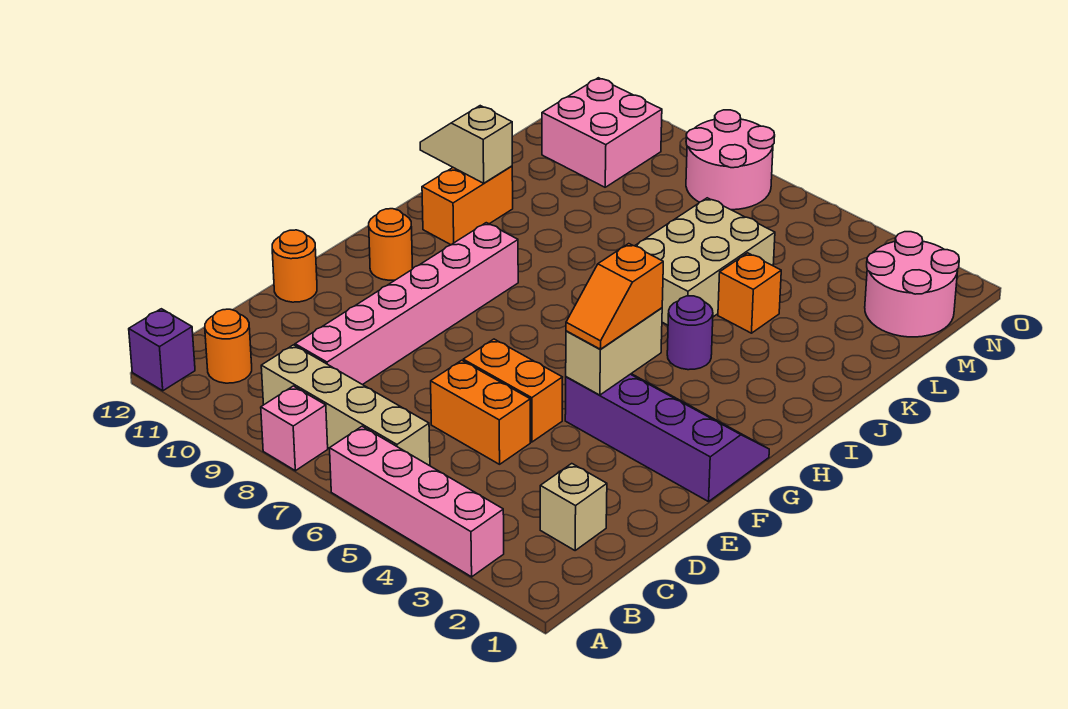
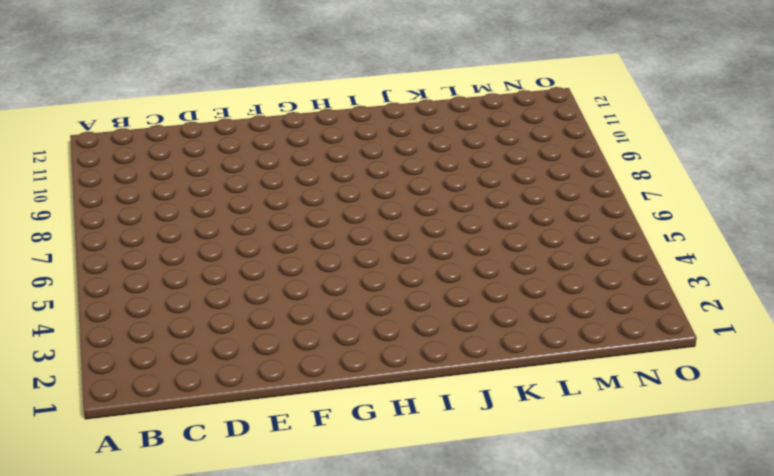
none -> pink 1x4 brick [330,426,504,577]
none -> pink 1x1 brick [261,386,328,471]
none -> purple 1x1 brick [129,309,195,391]

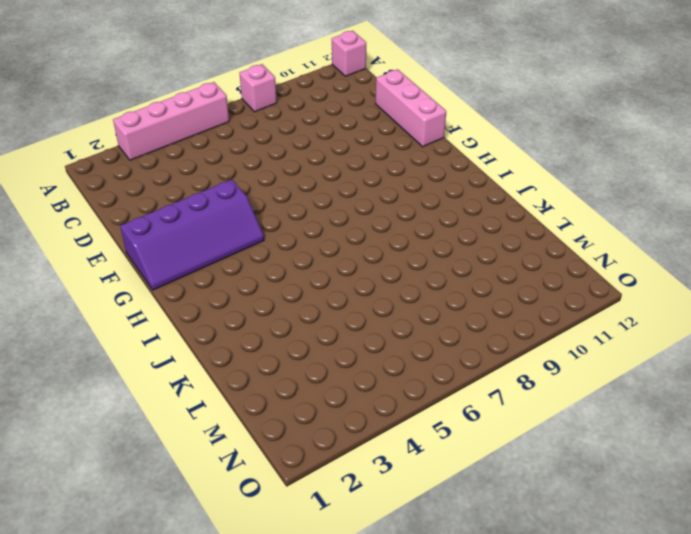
pink 1x1 brick [332,31,366,76] -> purple 1x1 brick [129,309,195,391]
pink 1x3 brick [376,69,446,147] -> orange 1x1 round brick [272,230,317,302]
none -> tan 1x4 brick [261,345,430,466]
none -> orange 1x1 round brick [205,309,252,383]
none -> tan 1x1 brick [540,464,607,550]

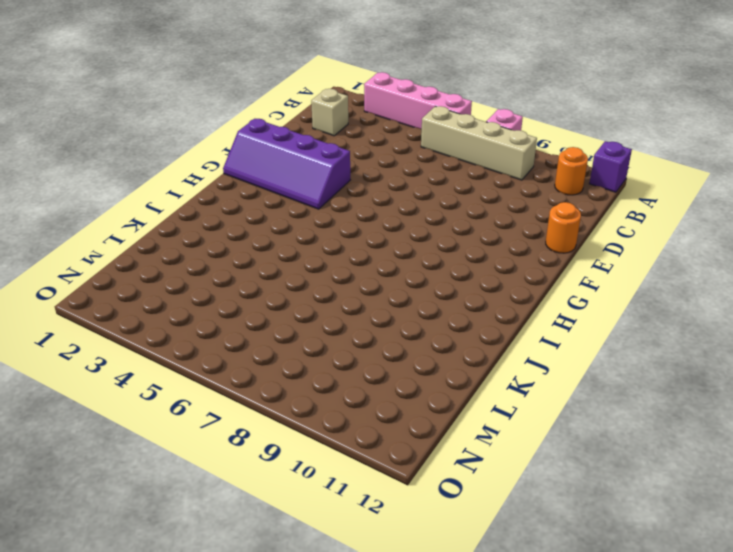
none -> pink 1x6 brick [295,223,518,385]
none -> orange 1x2 brick [431,360,530,464]
none -> orange 1x2 brick [463,339,562,442]

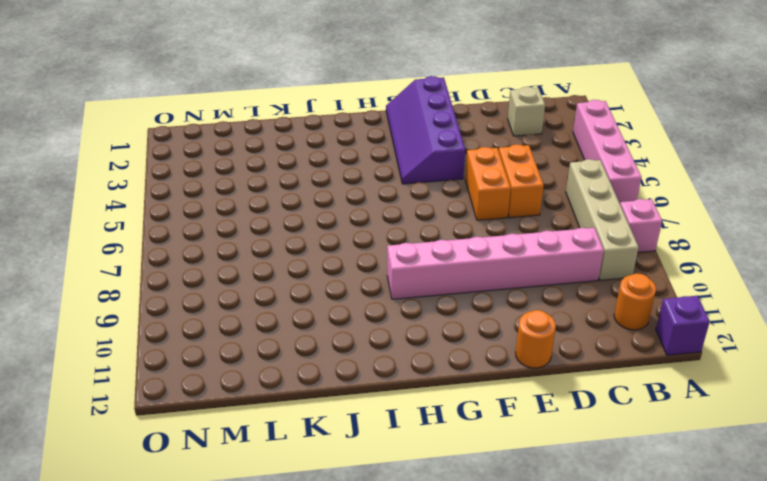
none -> orange 1x1 round brick [369,209,413,280]
none -> purple 1x1 round brick [667,296,713,370]
none -> orange 1x2 brick [422,166,513,245]

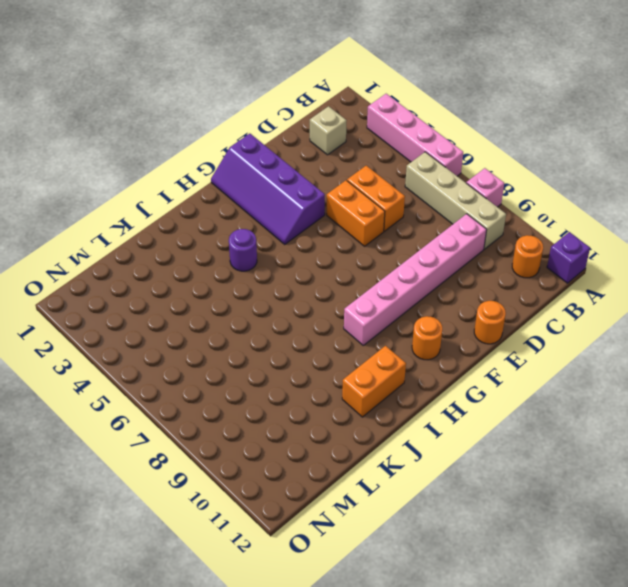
none -> tan 2x3 brick [635,198,775,325]
none -> orange 1x1 brick [718,253,781,333]
none -> pink 2x2 round brick [865,232,959,337]

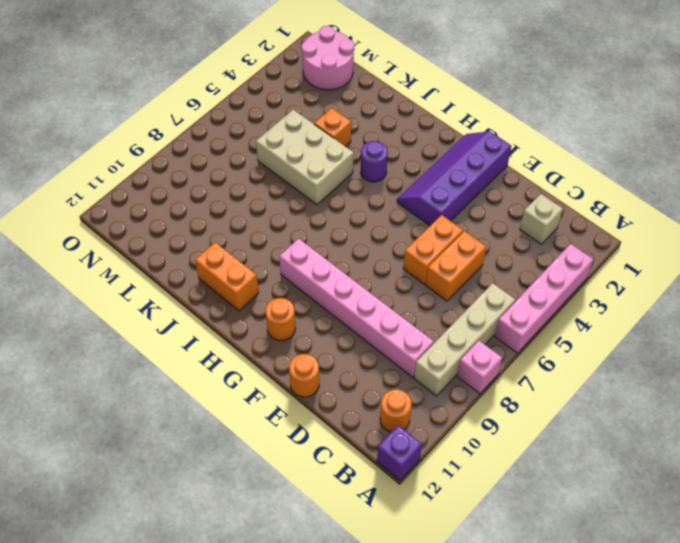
none -> pink 2x2 brick [542,78,662,187]
none -> pink 2x2 round brick [686,110,775,210]
none -> tan 1x2 brick [566,308,662,395]

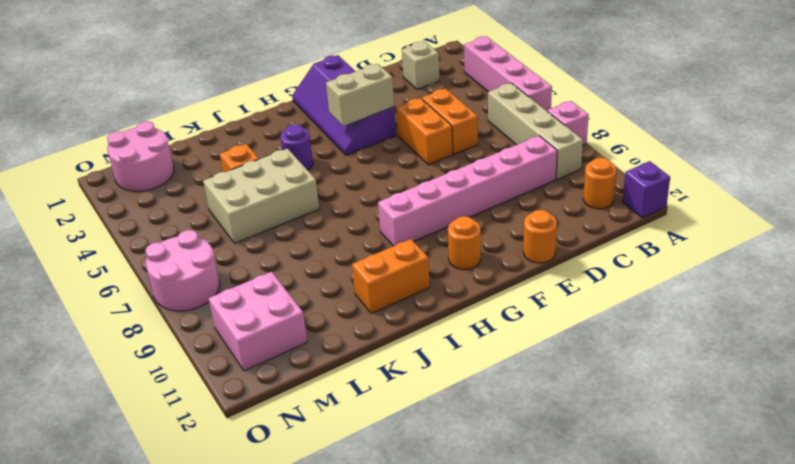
none -> tan 1x2 slope [420,106,512,183]
none -> orange 1x2 slope [566,244,663,349]

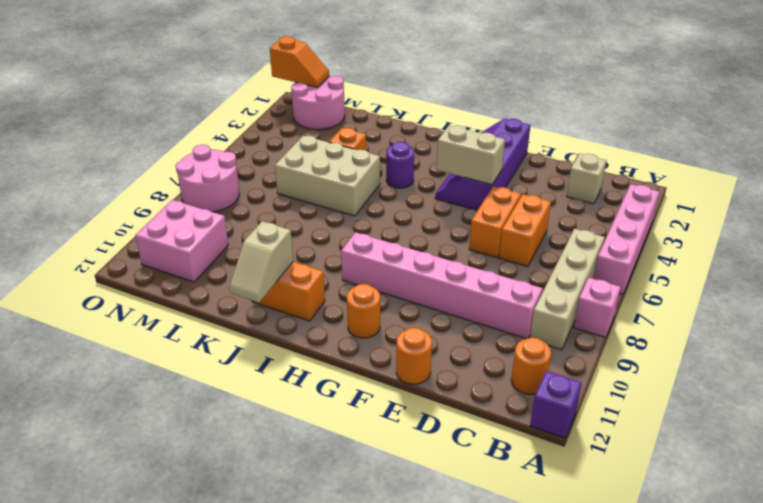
orange 1x2 slope [270,36,329,87] -> orange 1x2 slope moved to [566,244,663,349]

